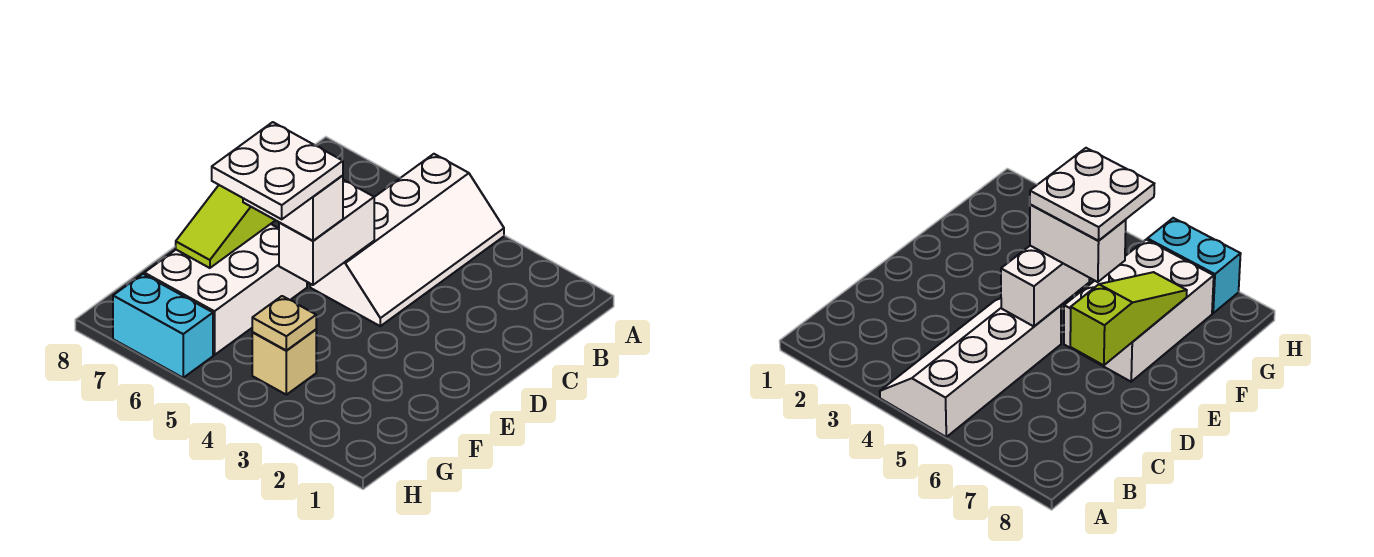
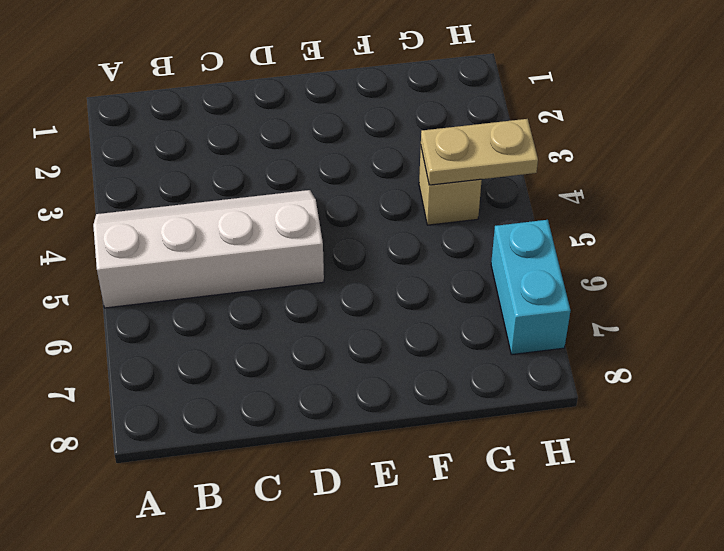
tan 1x2 plate [421,119,538,185] -> tan 1x1 plate [252,296,316,350]
none -> white 2x3 brick [144,224,307,355]
none -> white 1x2 brick [279,180,374,285]

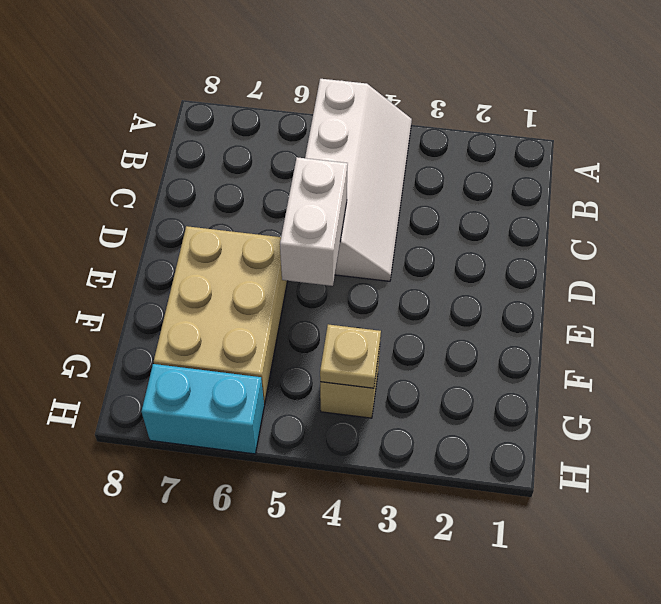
tan 2x3 brick [154,226,287,405] -> white 2x3 brick [144,224,307,355]
none -> lime 1x3 slope [176,185,275,268]
none -> white 1x2 brick [243,175,343,241]

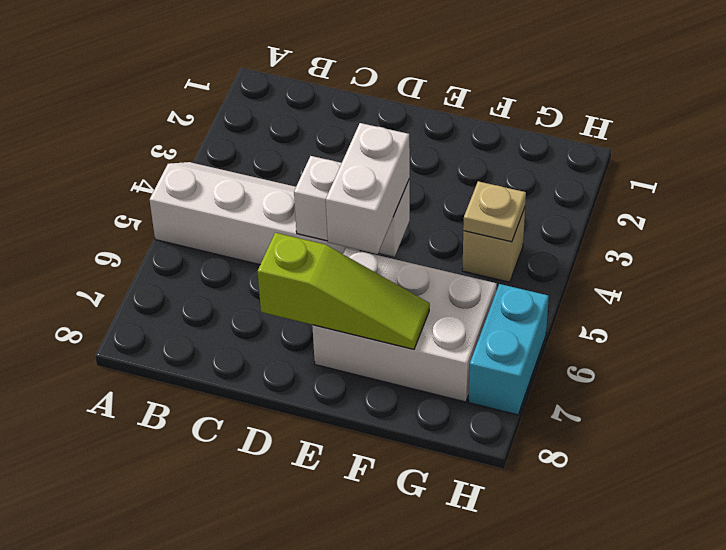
none -> white 2x2 plate [212,122,343,219]

